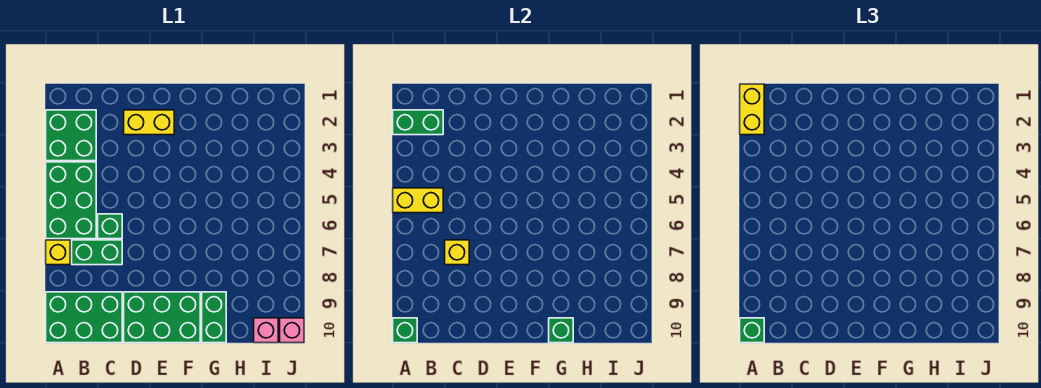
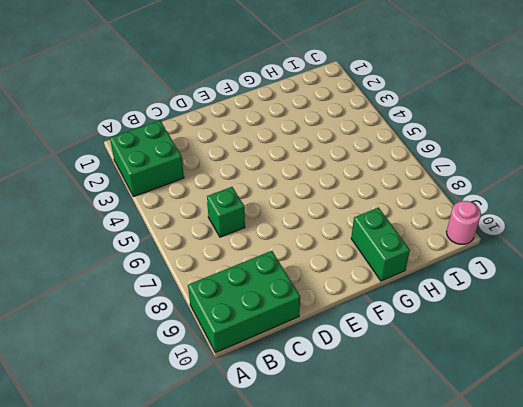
pink 1x1 round brick [446,201,481,244] -> pink 1x1 brick [280,318,304,343]
none -> green 2x3 brick [46,162,96,239]
none -> yellow 1x1 brick [46,240,70,265]
none -> green 1x2 brick [72,240,122,265]

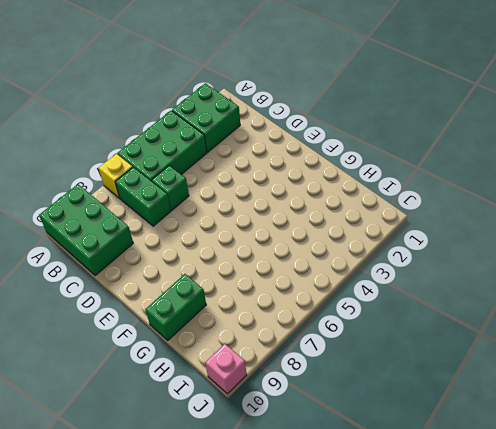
none -> yellow 1x2 brick [124,110,174,135]
none -> green 2x3 brick [124,292,200,343]
none -> pink 1x1 brick [254,318,278,343]

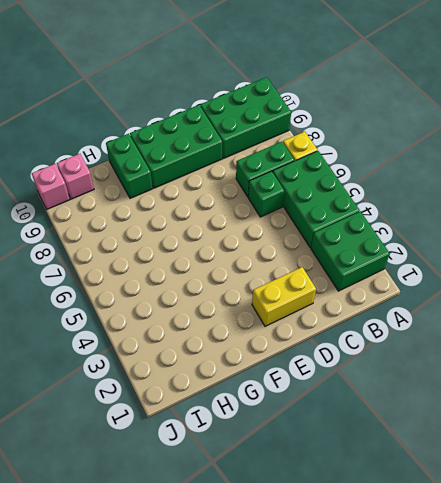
none -> green 1x2 brick [393,110,443,135]
none -> yellow 1x2 brick [393,188,443,213]
none -> green 1x1 brick [393,318,417,343]

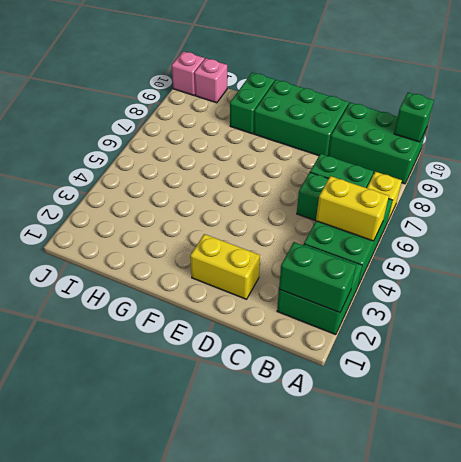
none -> yellow 1x1 brick [445,240,469,265]
none -> green 1x1 brick [549,318,573,343]
none -> yellow 1x2 brick [740,84,764,135]

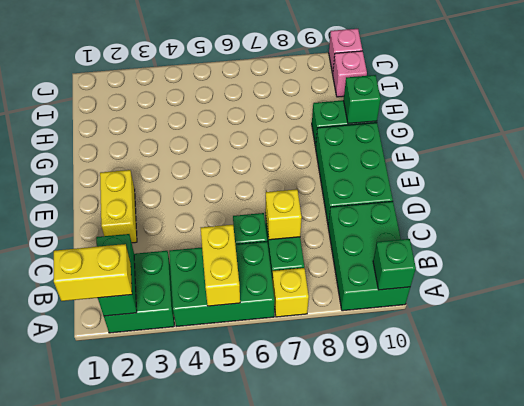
none -> green 1x1 brick [740,318,764,343]

